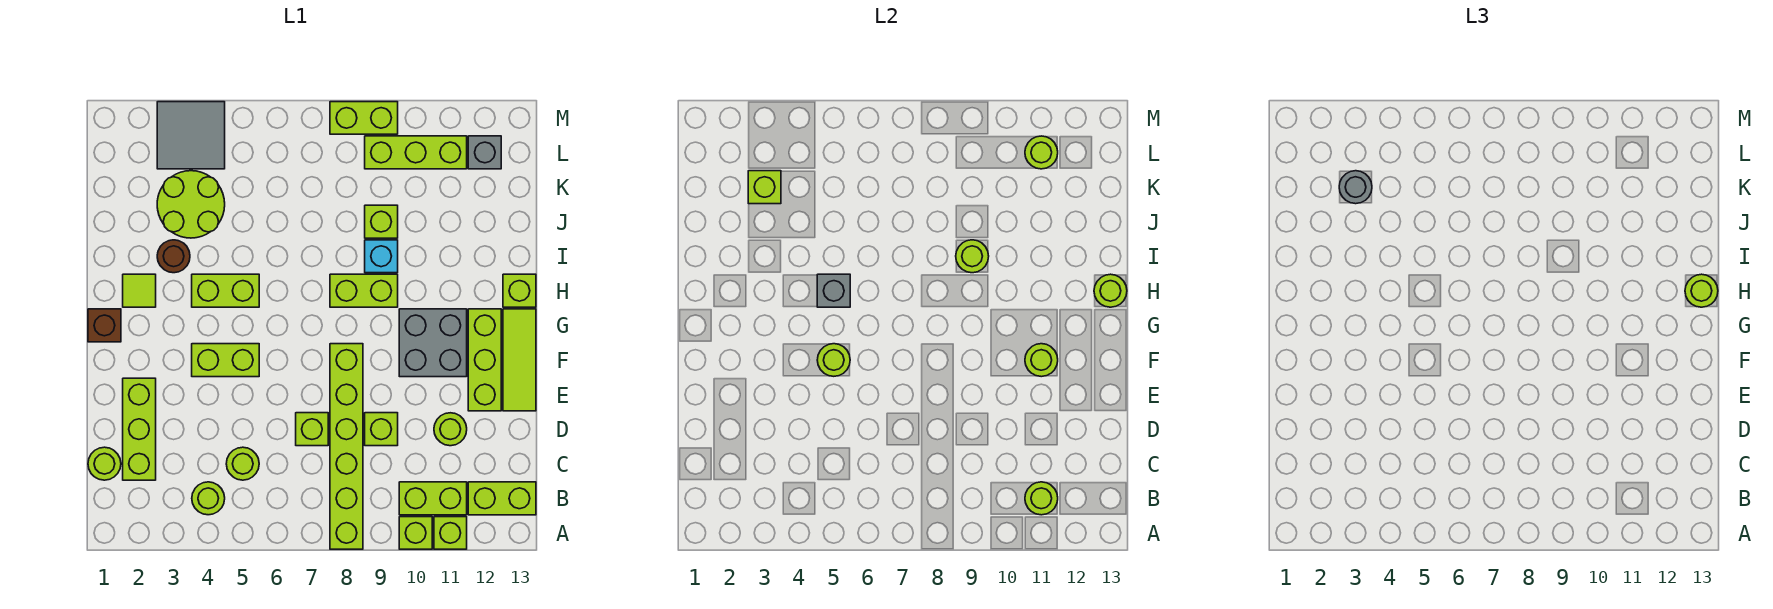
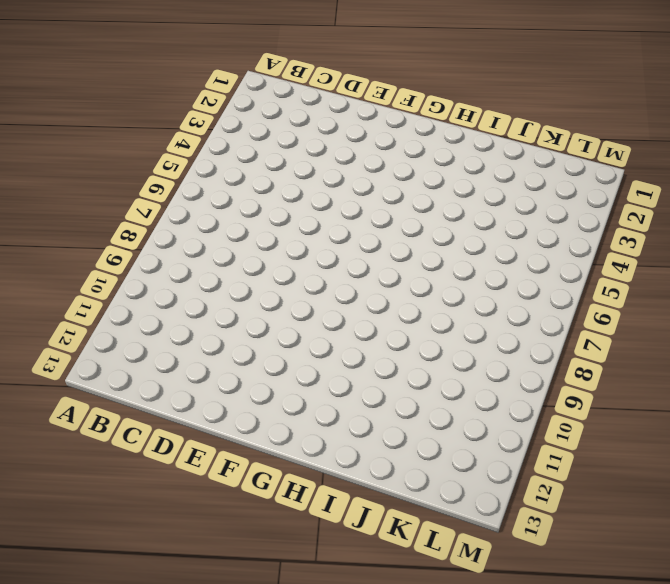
none -> lime 1x6 brick [330,344,363,549]
none -> lime 1x1 brick [399,517,432,549]
none -> lime 1x1 brick [434,517,467,549]
none -> lime 1x1 round brick [192,482,225,515]

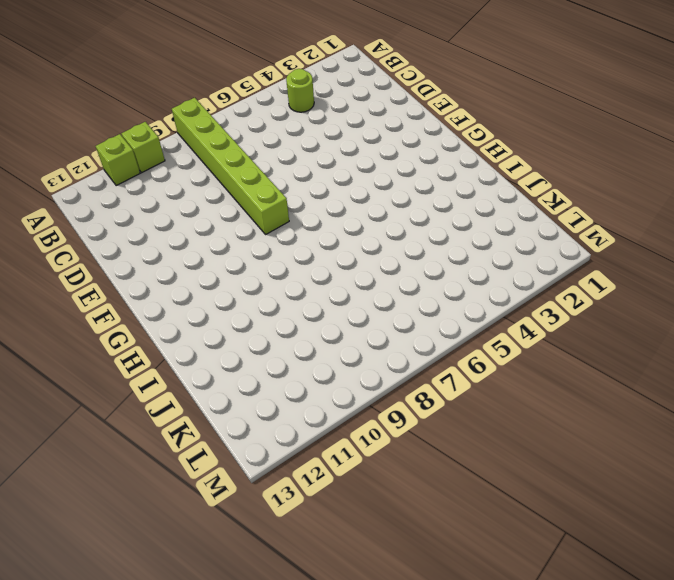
none -> lime 1x2 brick [399,482,467,515]
none -> lime 1x2 brick [468,482,536,515]
none -> lime 1x1 round brick [88,447,121,480]
none -> lime 1x3 brick [123,378,156,480]

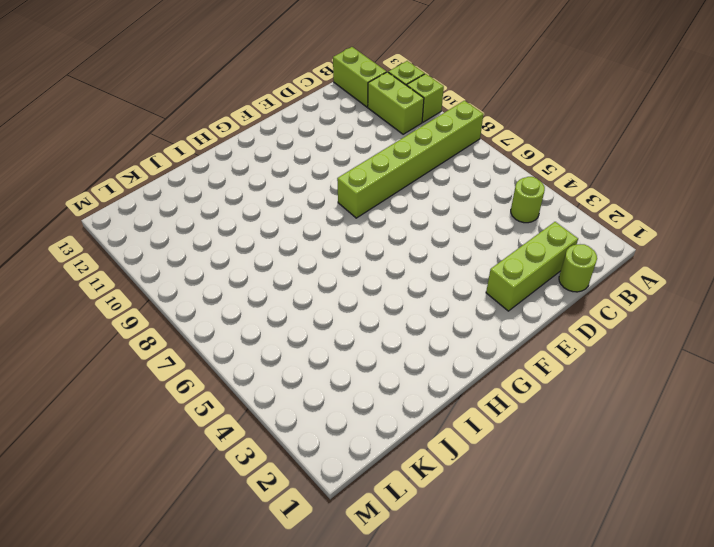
none -> lime 1x1 round brick [226,447,259,480]
none -> lime 1x1 brick [296,413,328,446]
none -> lime 1x1 brick [365,413,398,446]
none -> lime 1x1 round brick [434,413,467,446]

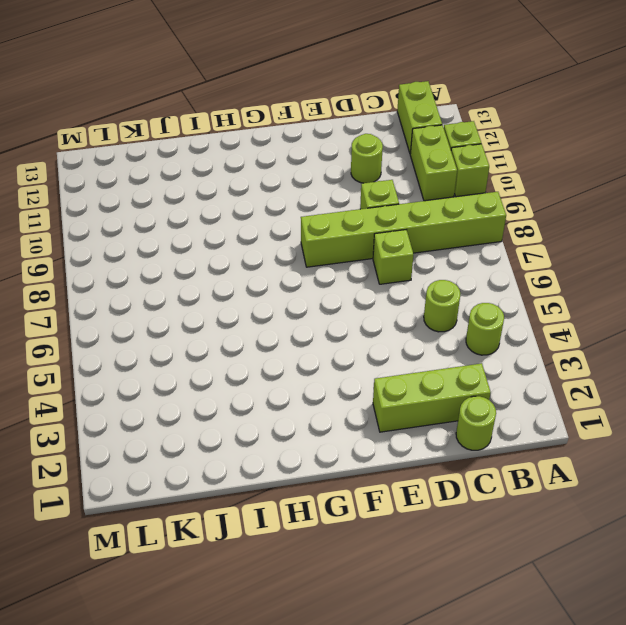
none -> lime 1x3 brick [468,309,501,411]
none -> lime 1x3 tile [503,309,536,411]
none -> lime 1x2 brick [192,344,259,377]
none -> grey 2x2 brick [399,309,467,377]

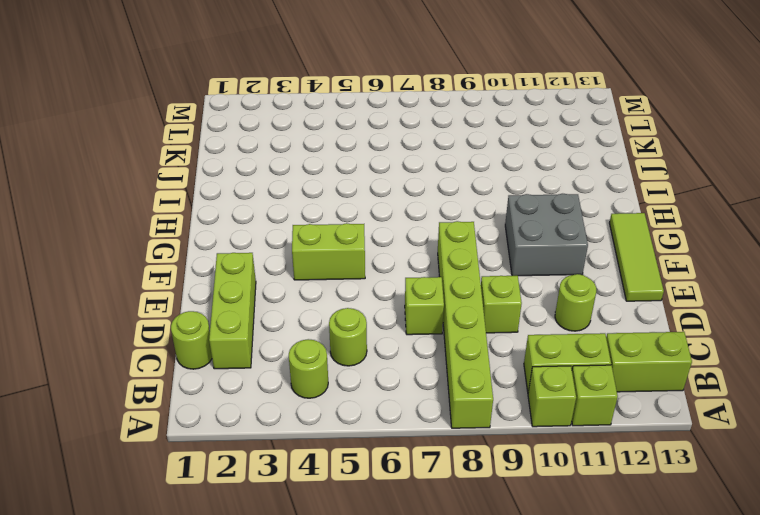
none -> lime 1x3 brick [468,309,501,411]
none -> brown 1x1 brick [88,309,121,342]
none -> lime 1x1 tile [123,274,156,307]
none -> lime 1x2 brick [192,274,259,307]

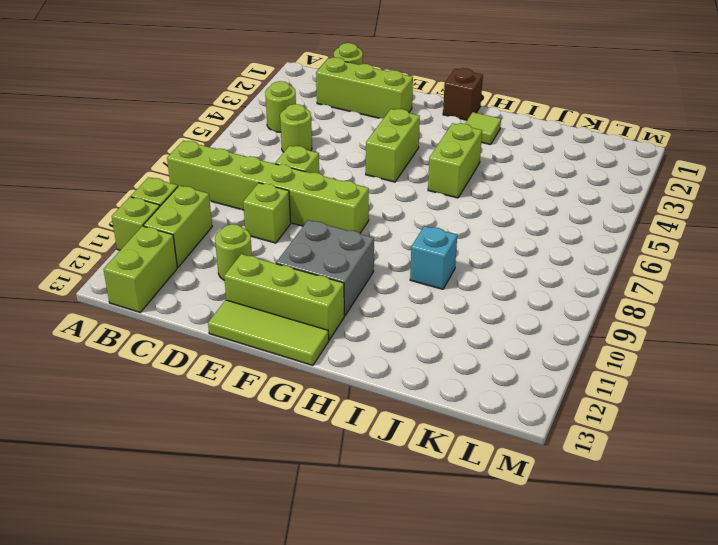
none -> lime 1x2 brick [330,274,398,307]
none -> lime 1x1 brick [503,274,536,307]
none -> brown 1x1 round brick [157,240,190,273]
none -> lime 2x2 round brick [157,171,225,238]

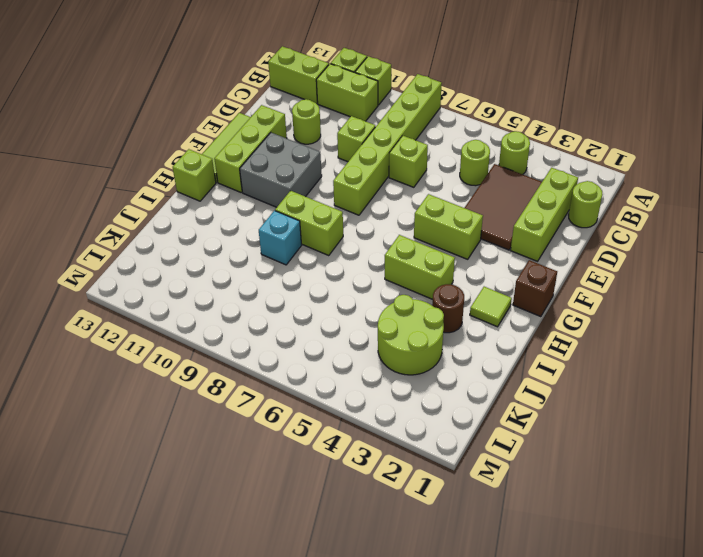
brown 2x3 tile [465,164,542,250] -> none
none -> lime 1x1 brick [365,205,398,238]
none -> grey 2x2 tile [157,102,225,169]
none -> lime 1x3 brick [365,136,467,169]
none -> grey 1x1 brick [468,136,501,169]

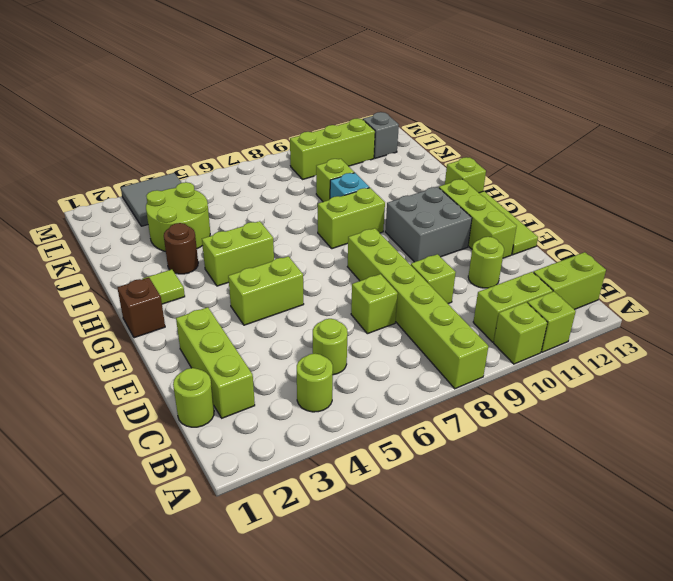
none -> lime 1x2 brick [330,102,398,134]
none -> lime 1x1 round brick [1025,482,1058,515]
none -> lime 1x1 round brick [817,344,850,376]
none -> lime 1x1 round brick [1025,344,1058,377]

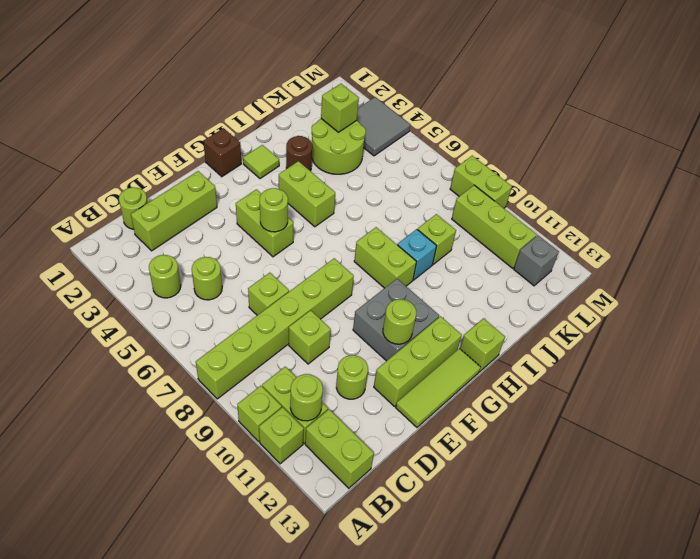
none -> grey 1x1 brick [817,274,850,307]
none -> lime 1x1 round brick [1094,274,1127,307]
none -> lime 1x1 round brick [956,240,989,273]
none -> lime 1x1 round brick [1025,136,1058,169]

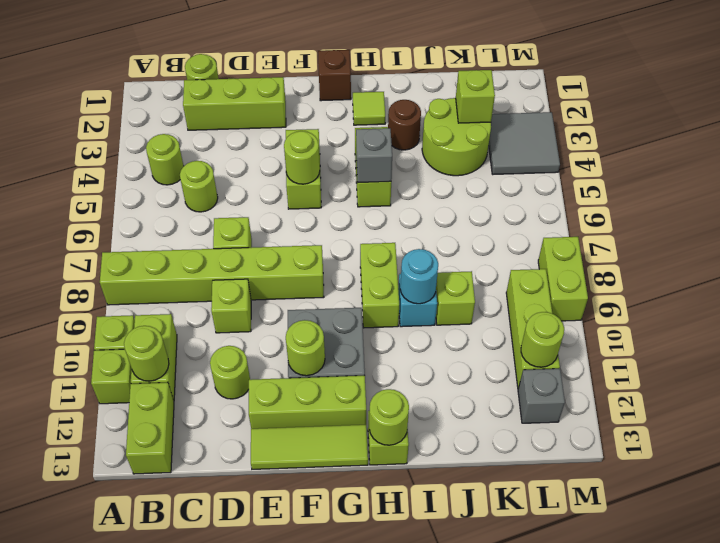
cyan 1x1 round brick [400,249,438,304] -> lime 1x1 round brick [956,240,989,273]
none -> lime 1x1 round brick [1685,274,1718,307]
none -> grey 1x1 round brick [1339,171,1372,204]

